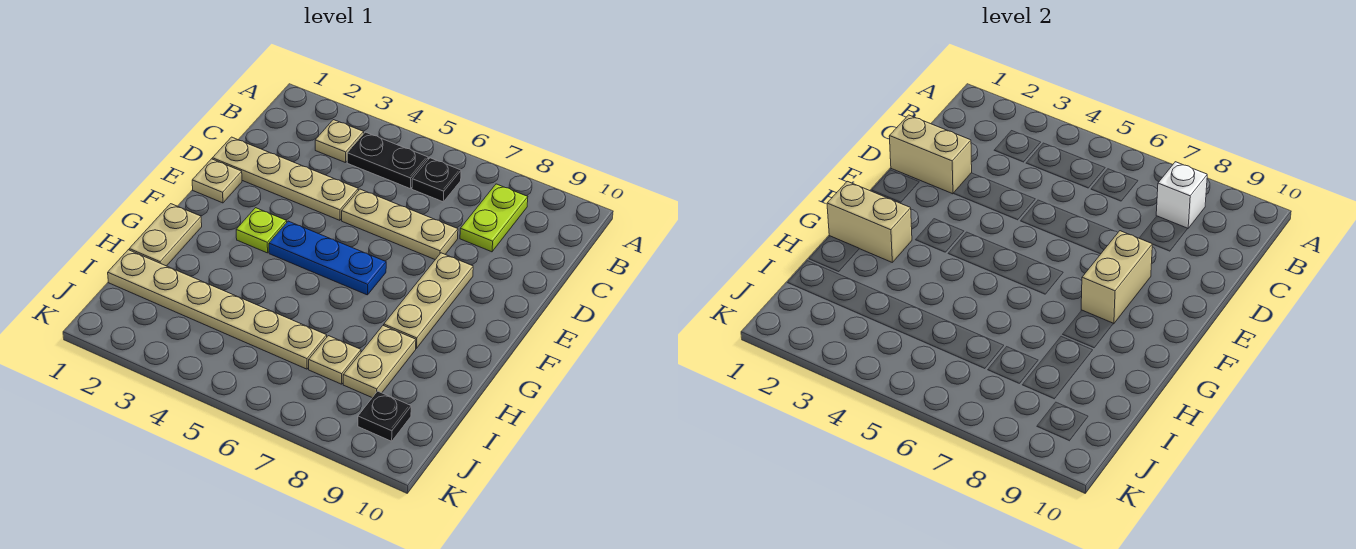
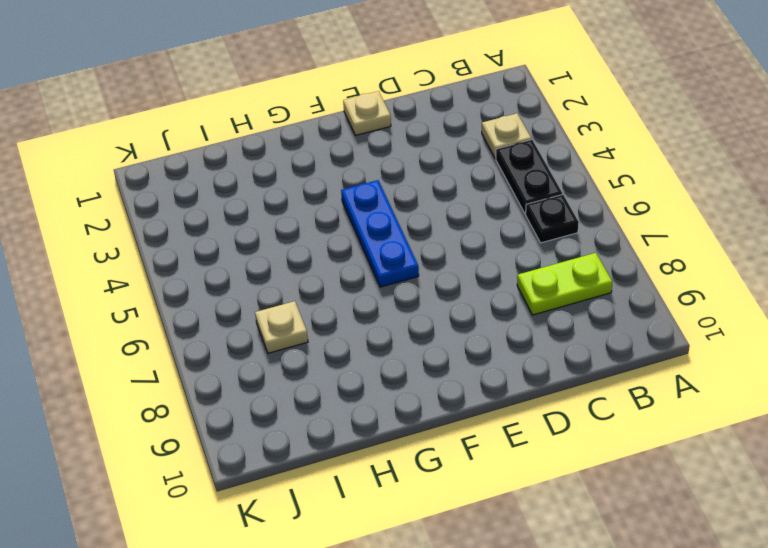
none -> tan 1x4 plate [212,137,358,220]
none -> tan 1x3 plate [342,189,458,259]
none -> tan 1x3 plate [384,253,473,349]

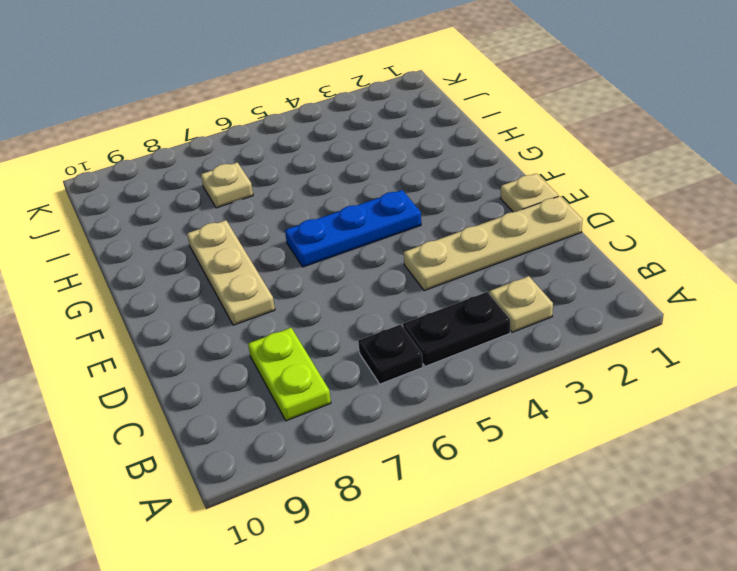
none -> tan 1x3 plate [342,189,458,259]
none -> lime 1x1 plate [236,208,287,253]
none -> tan 1x2 plate [129,204,202,266]

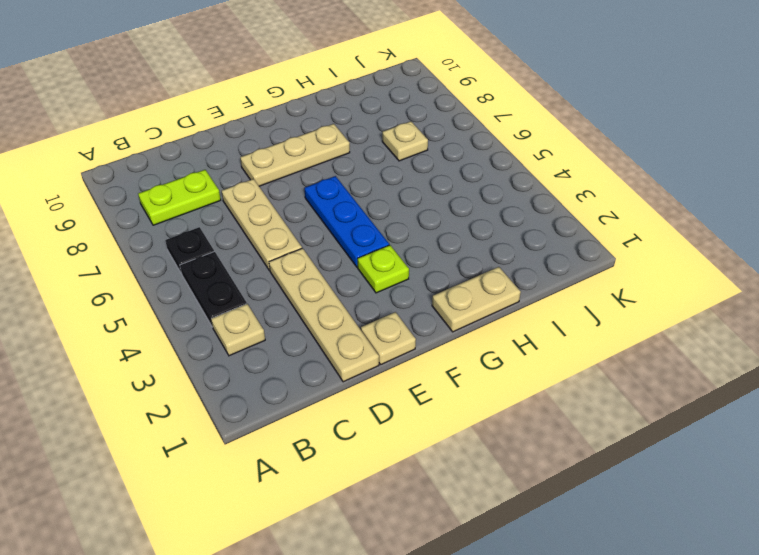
none -> tan 1x2 plate [343,325,416,397]
none -> tan 1x6 plate [108,250,327,369]
none -> black 1x1 plate [358,391,411,441]

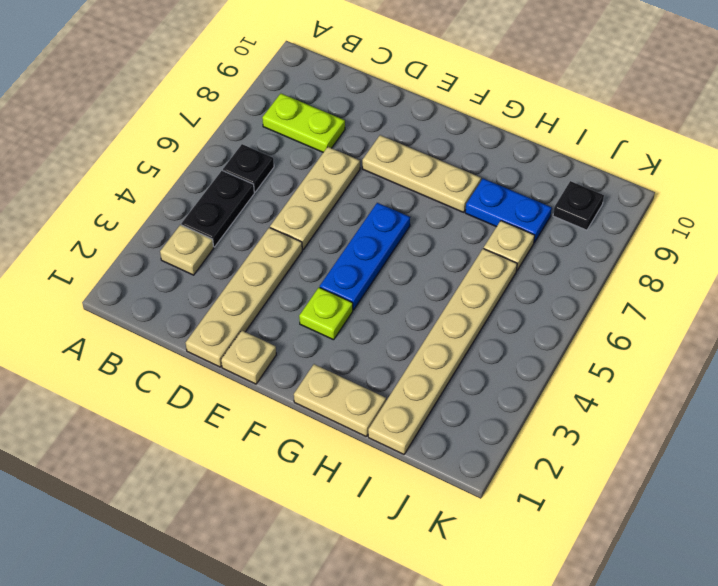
blue 1x2 plate [465,179,552,242] -> tan 1x2 plate [343,325,416,397]
none -> white 1x1 brick [1156,162,1207,228]
none -> tan 1x2 brick [889,115,972,194]
none -> tan 1x2 brick [1081,231,1152,324]

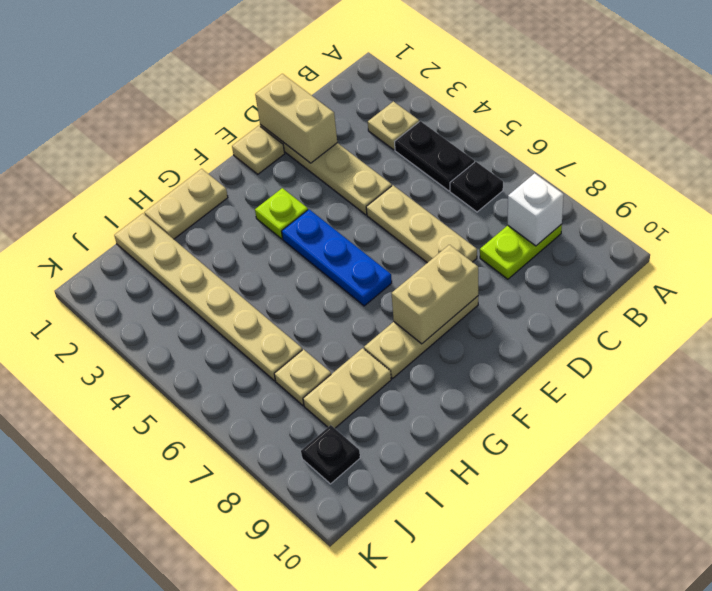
none -> tan 1x2 brick [827,181,912,262]

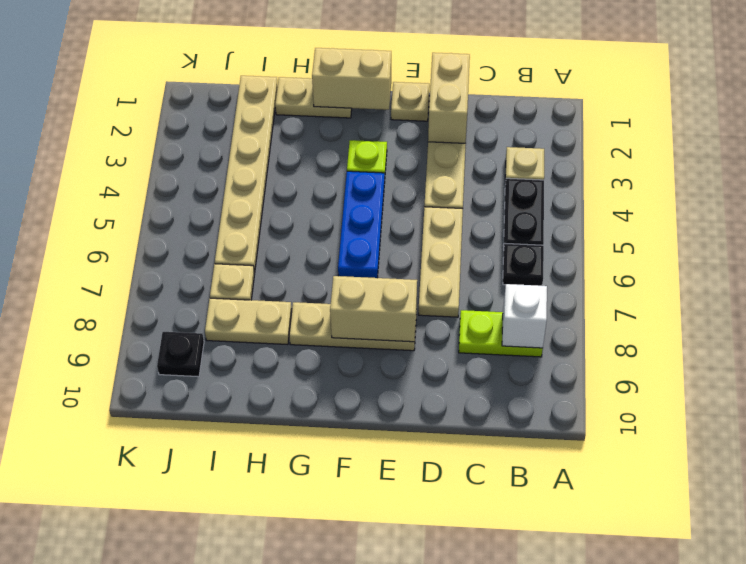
tan 1x2 brick [312,48,391,110] -> tan 1x2 brick turned to [827,181,912,262]

